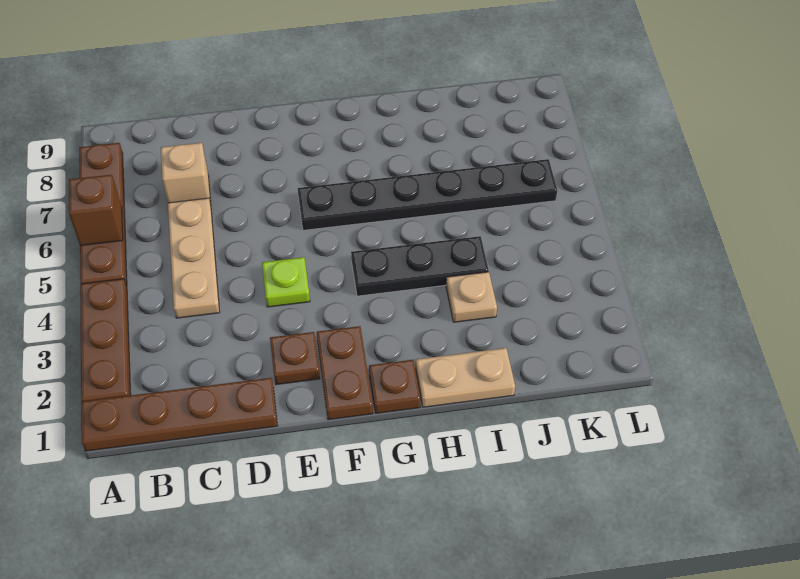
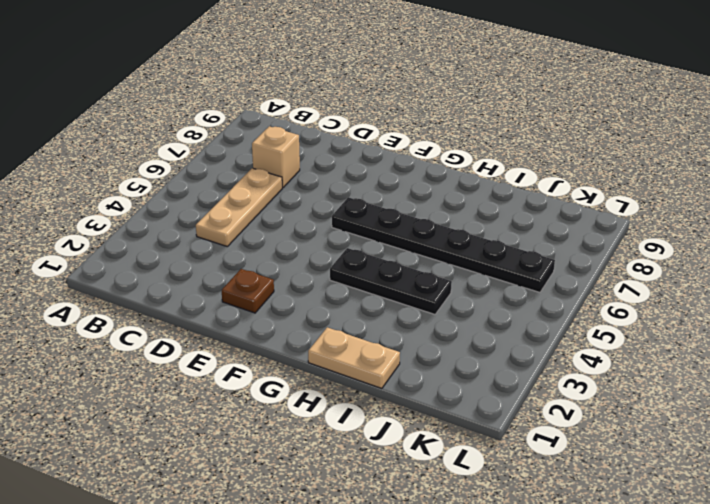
none -> brown 1x4 plate [81,378,278,451]
none -> brown 1x3 plate [80,279,131,402]
none -> brown 1x4 plate [79,143,127,287]

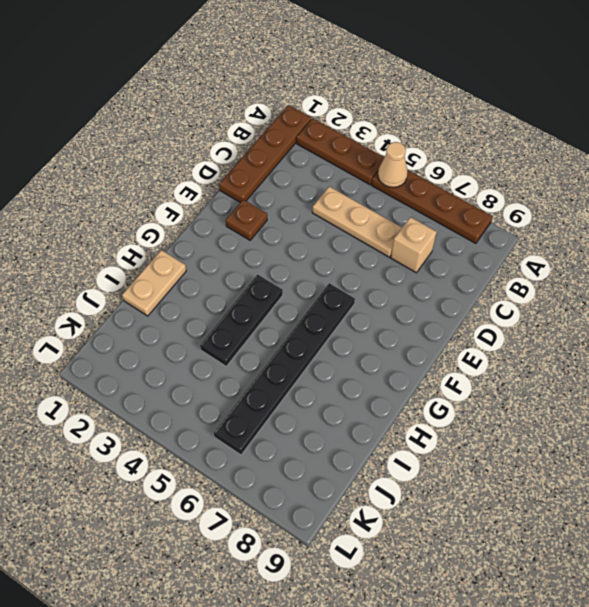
tan 1x1 cone [378,142,408,188] -> none
none -> lime 1x1 plate [262,257,310,307]
none -> brown 1x2 plate [317,326,373,420]
none -> brown 1x1 plate [369,360,421,413]

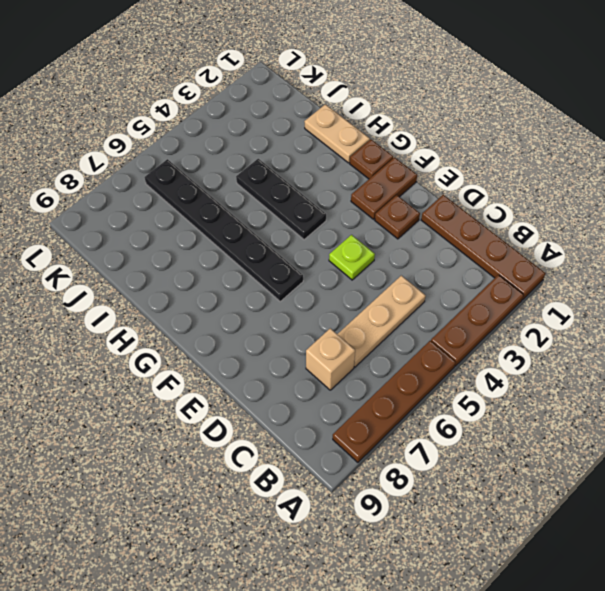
none -> tan 1x1 plate [446,272,497,322]
none -> brown 1x1 brick [69,175,123,246]

